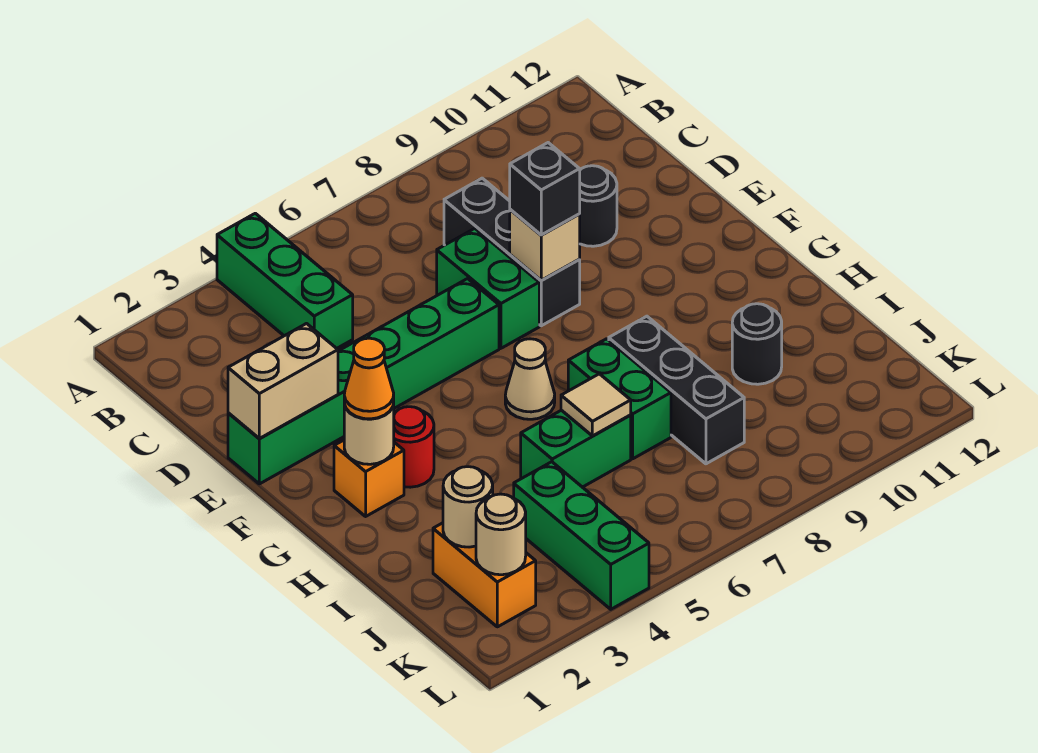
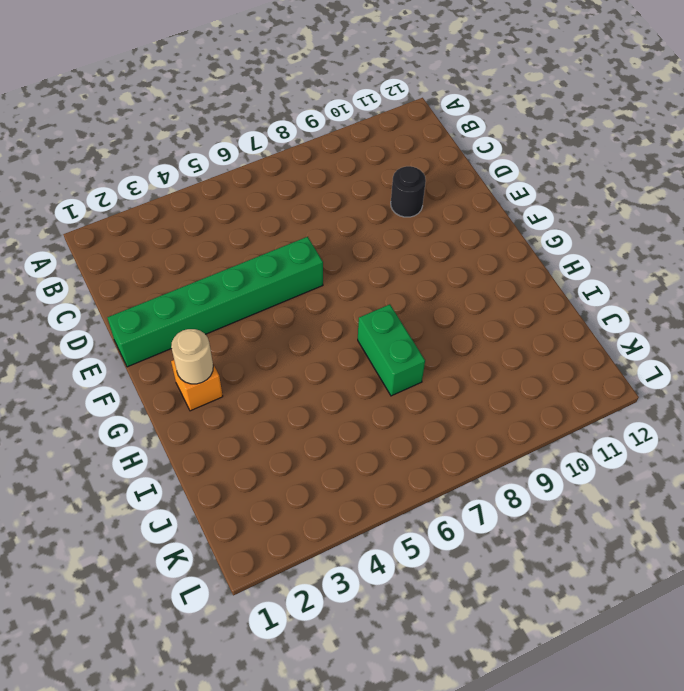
none -> green 1x3 brick [217,213,353,348]
none -> black 1x3 brick [444,178,580,326]
none -> green 1x2 brick [437,229,539,348]

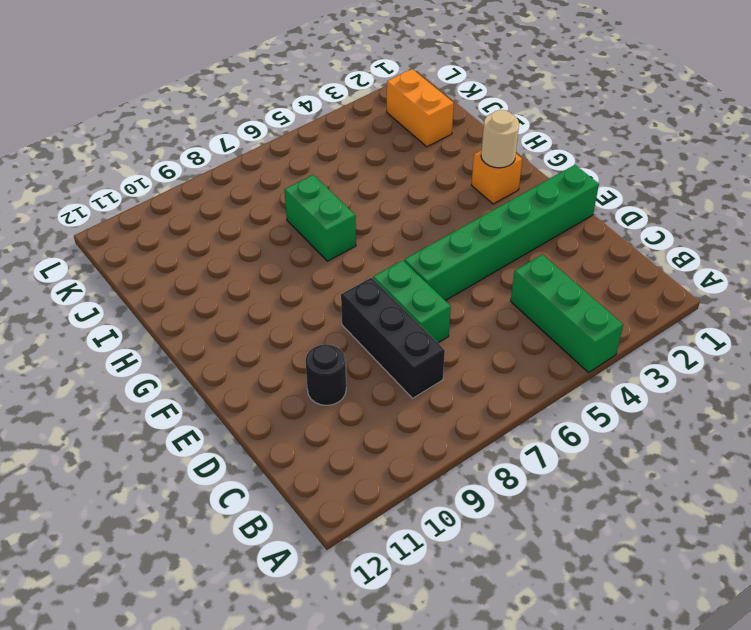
none -> red 1x1 round brick [394,407,434,487]
none -> tan 1x1 cone [505,339,555,419]
none -> black 1x3 brick [609,316,744,464]

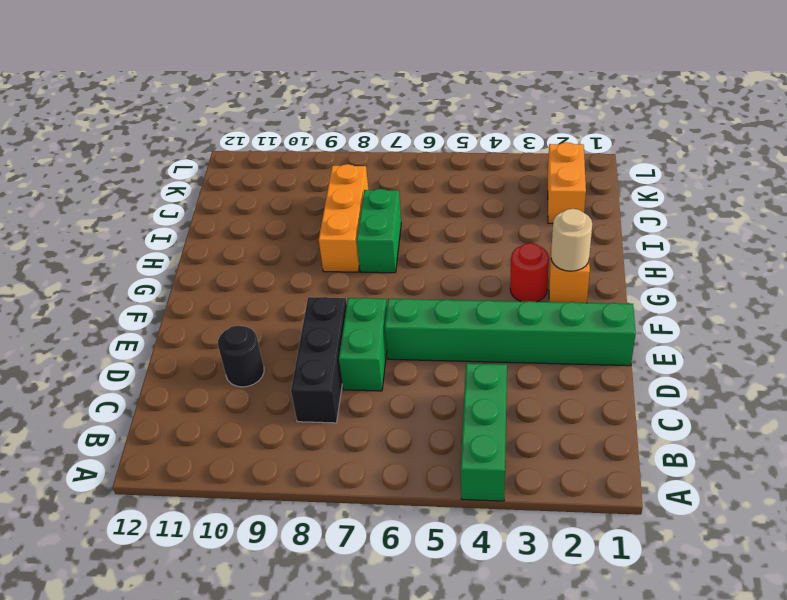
orange 1x3 brick [319,164,368,272] -> black 1x3 brick [609,316,744,464]
none -> tan 1x1 cone [505,339,555,419]
none -> green 1x2 brick [521,410,631,487]
none -> black 1x1 round brick [732,304,782,384]

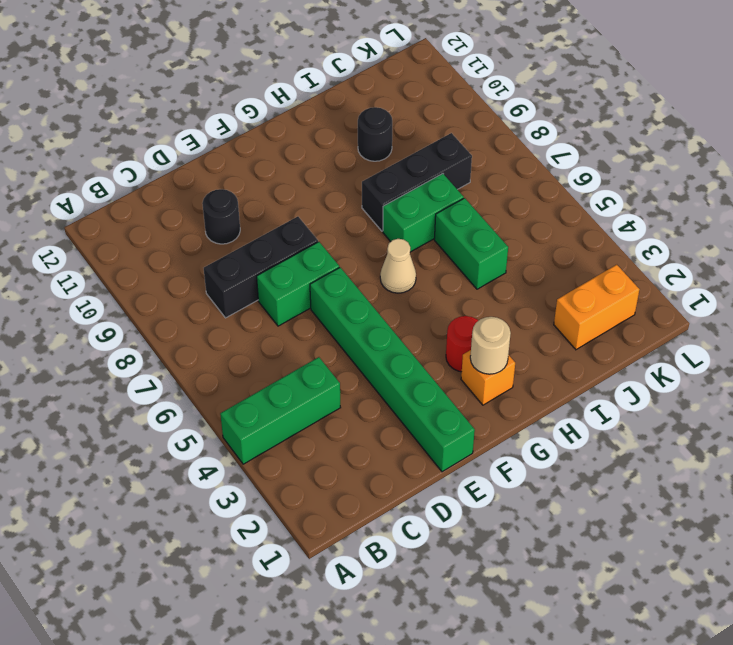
none -> green 1x3 brick [514,462,649,609]
none -> tan 1x2 brick [228,324,338,438]
none -> tan 1x1 brick [510,209,580,280]

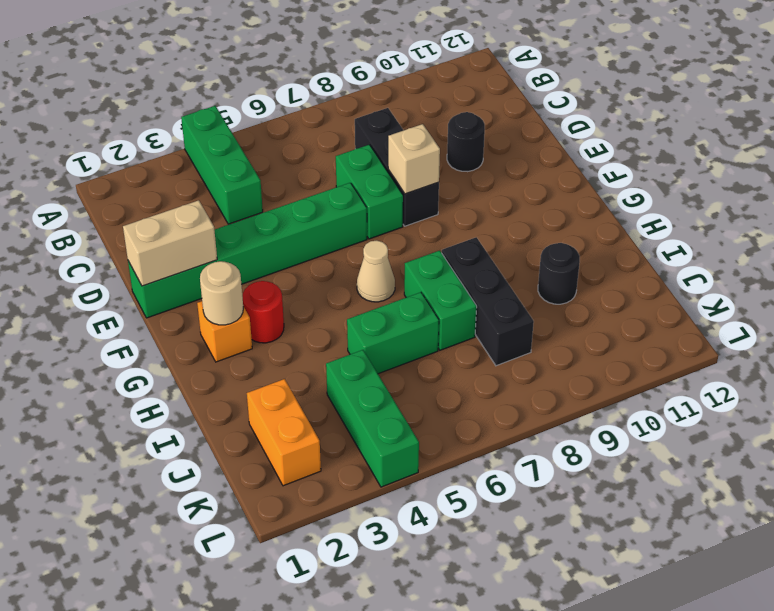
none -> tan 1x1 tile [561,374,631,436]
none -> tan 1x1 round brick [443,467,493,547]
none -> tan 1x1 round brick [476,494,526,575]

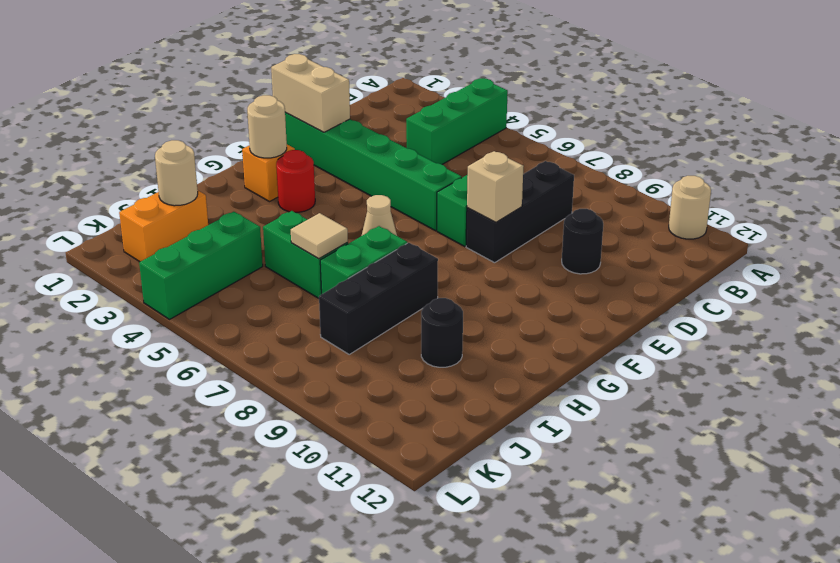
tan 1x1 round brick [669,176,711,239] -> tan 1x1 round brick moved to [476,494,526,575]
none -> black 1x1 brick [510,143,580,235]
none -> orange 1x1 cone [344,338,394,419]

